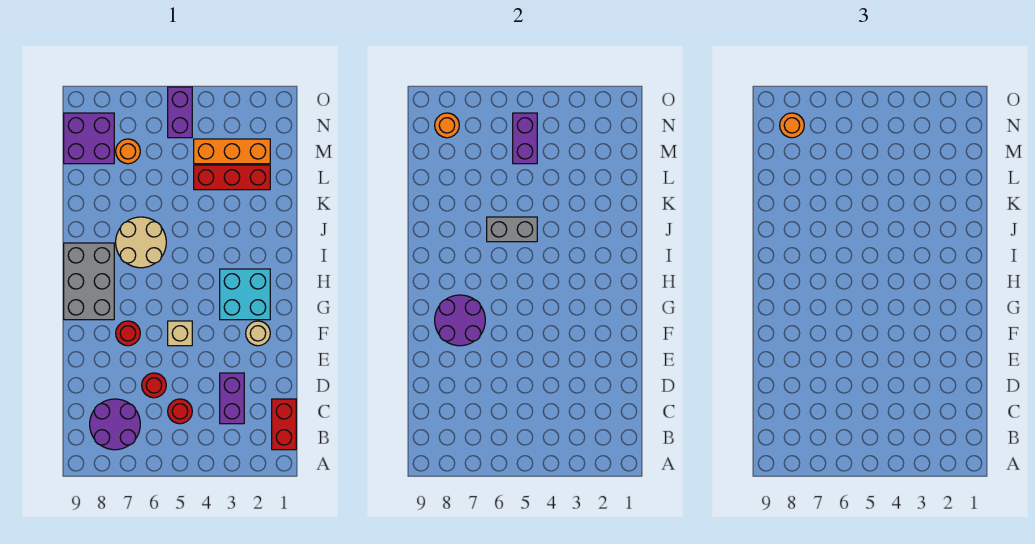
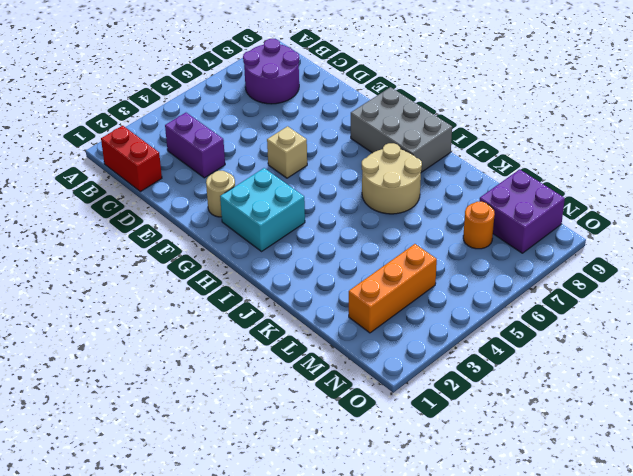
none -> red 1x1 round brick [168,399,192,424]
none -> red 1x1 round brick [142,373,166,398]
none -> red 1x1 round brick [116,321,140,346]

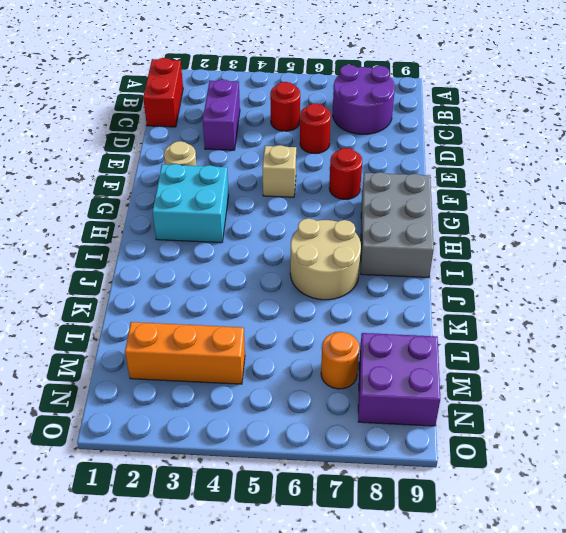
none -> red 1x3 brick [194,165,270,190]
none -> purple 1x2 brick [168,87,192,138]
none -> purple 2x2 round brick [435,295,485,346]

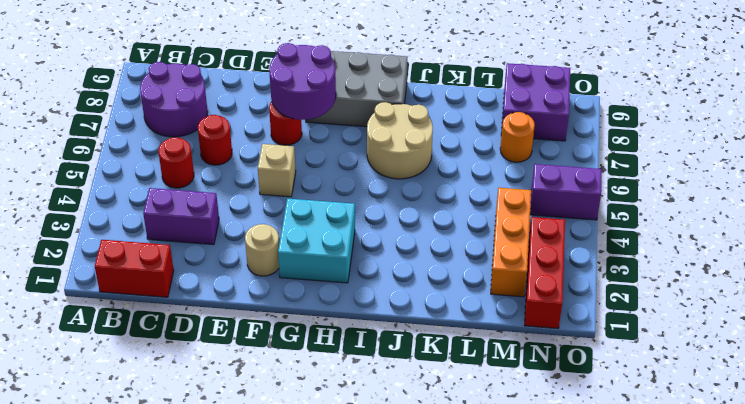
red 1x3 brick [524,217,565,328] -> red 1x3 brick moved to [194,165,270,190]
none -> grey 1x2 brick [487,217,537,242]
none -> purple 1x2 brick [513,113,537,164]
none -> orange 1x1 round brick [435,113,459,138]

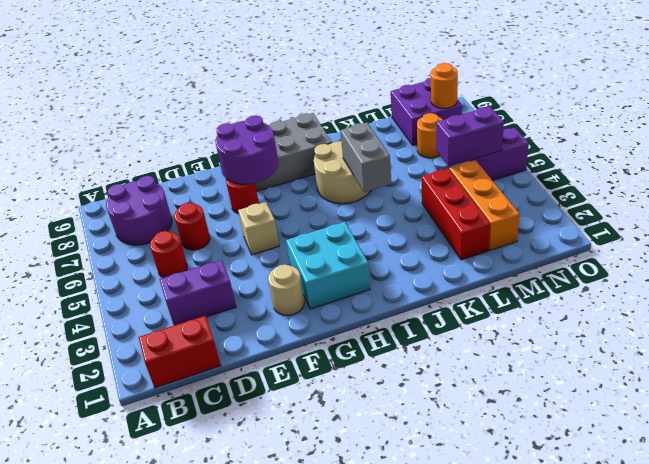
none -> orange 1x1 round brick [780,113,804,138]

